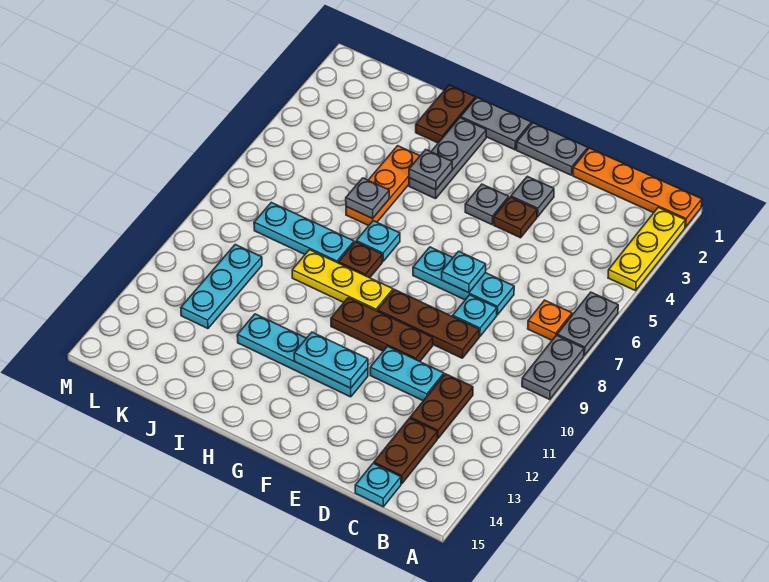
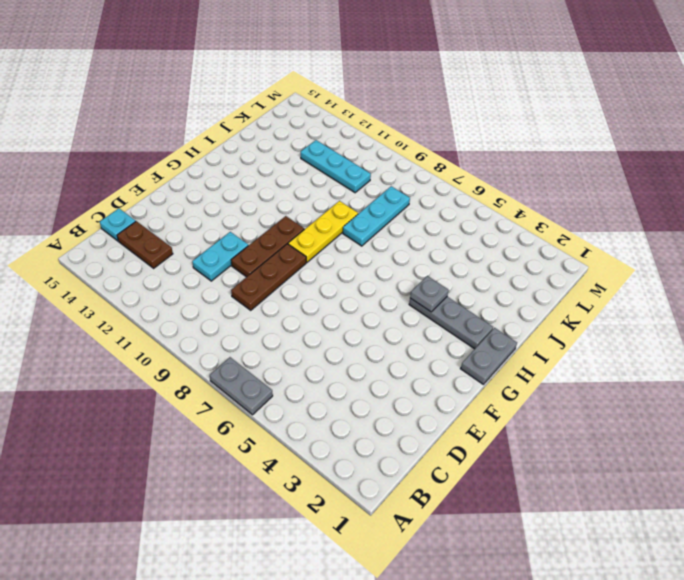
none -> orange 1x4 plate [573,148,702,227]
none -> yellow 1x3 plate [608,208,685,291]
none -> grey 1x2 plate [522,335,584,400]
none -> orange 1x1 plate [528,300,572,340]

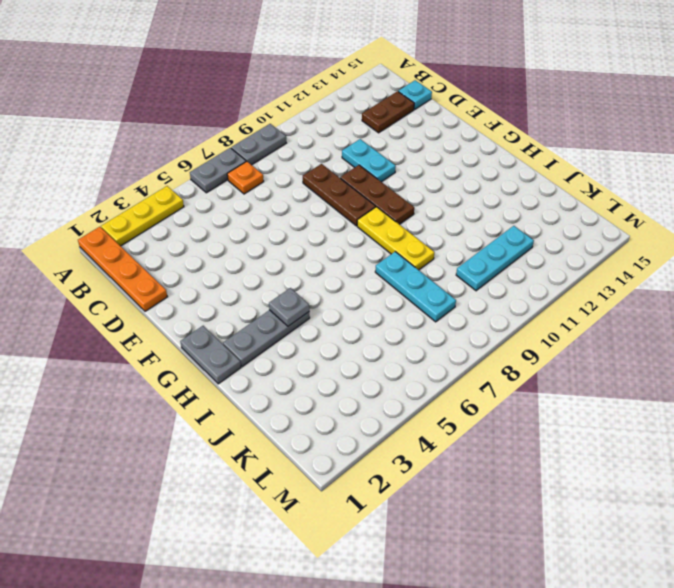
none -> brown 1x2 plate [410,374,473,439]
none -> cyan 1x3 plate [413,247,514,315]
none -> cyan 1x1 plate [453,295,497,336]
none -> grey 1x2 plate [516,123,588,175]

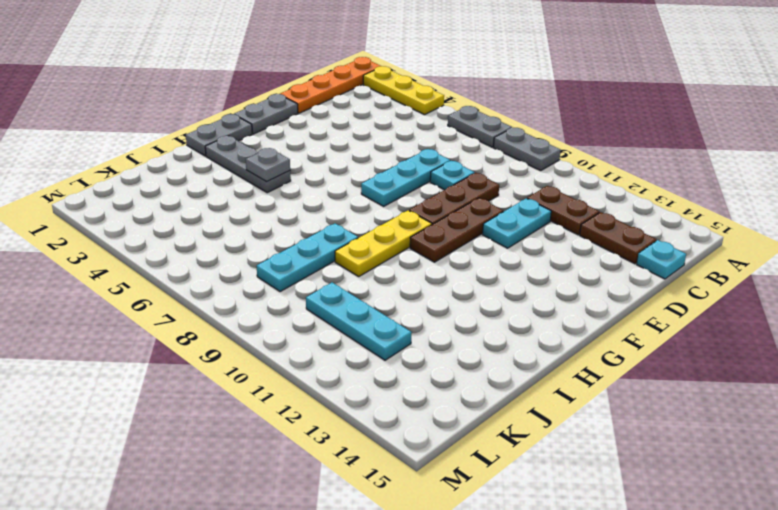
none -> orange 1x1 plate [528,300,572,340]
none -> grey 1x1 plate [511,176,554,217]
none -> brown 1x1 plate [494,197,537,238]
none -> grey 1x1 plate [465,184,509,225]

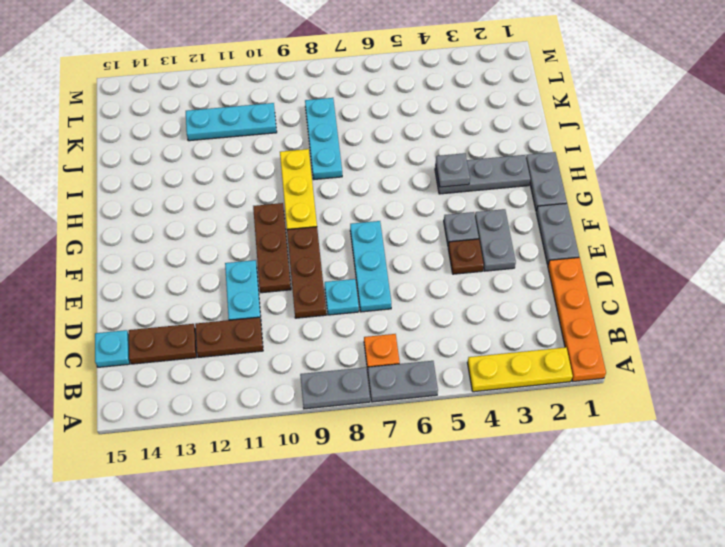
grey 1x2 plate [475,209,516,271] -> grey 1x1 plate [511,176,554,217]
none -> cyan 1x4 plate [237,314,368,397]
none -> cyan 1x1 plate [356,221,400,261]
none -> brown 1x1 plate [338,242,382,278]
none -> brown 1x2 plate [416,85,475,143]

